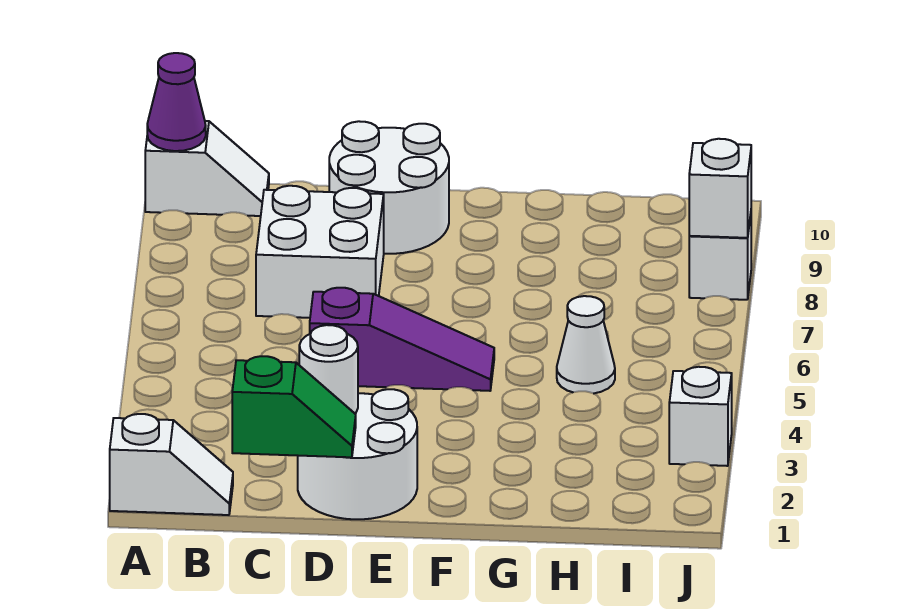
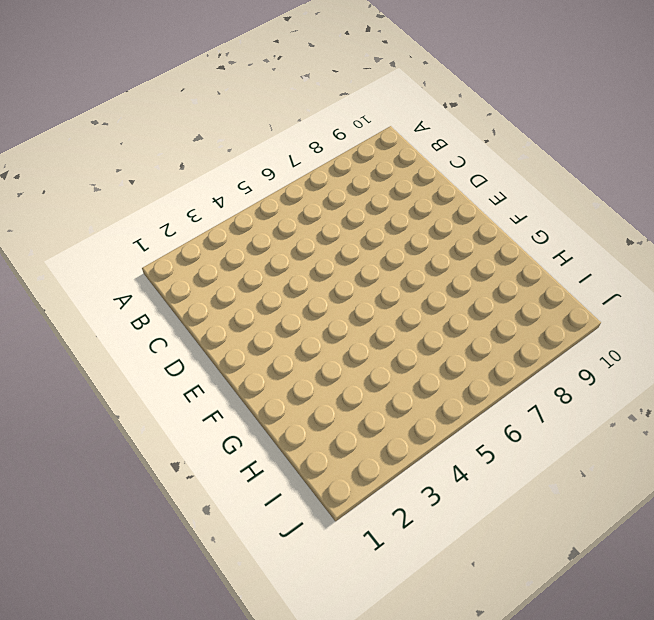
none -> white 1x2 slope [110,414,233,515]
none -> white 1x2 slope [145,121,269,216]
none -> white 2x2 brick [256,186,384,318]

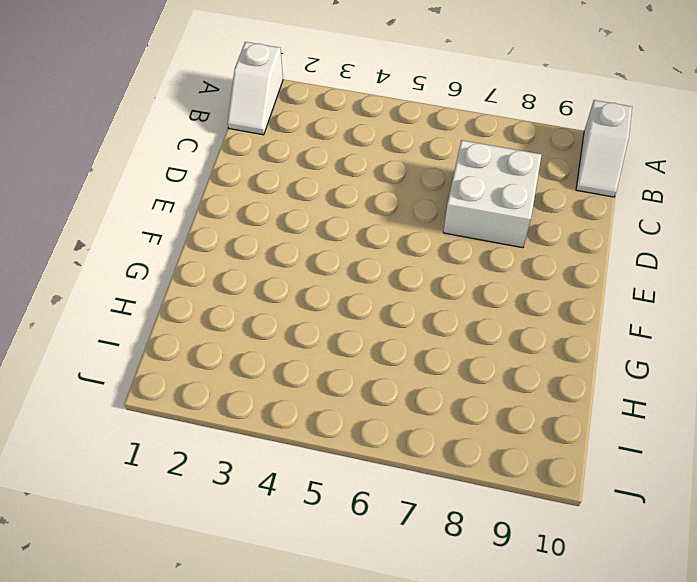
none -> white 2x2 round brick [298,389,417,519]
none -> purple 1x3 slope [310,288,494,391]
none -> white 2x2 round brick [329,121,449,254]

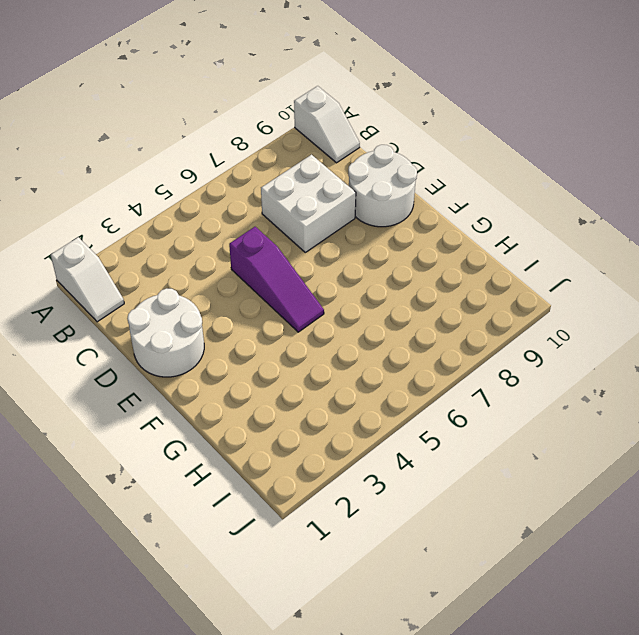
none -> white 1x1 cone [557,296,615,394]
none -> white 1x1 brick [669,367,732,466]
none -> white 1x1 brick [689,215,751,300]

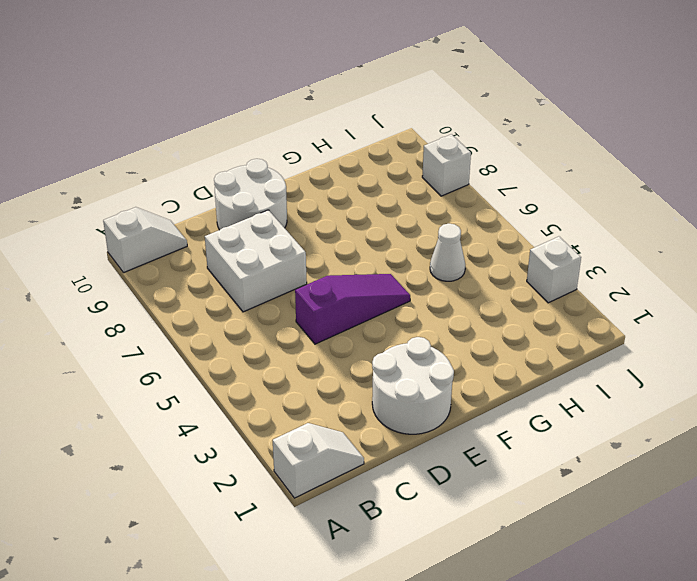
none -> purple 1x1 cone [147,53,206,151]
none -> green 1x2 slope [232,356,356,457]
none -> white 1x1 round brick [299,325,358,414]

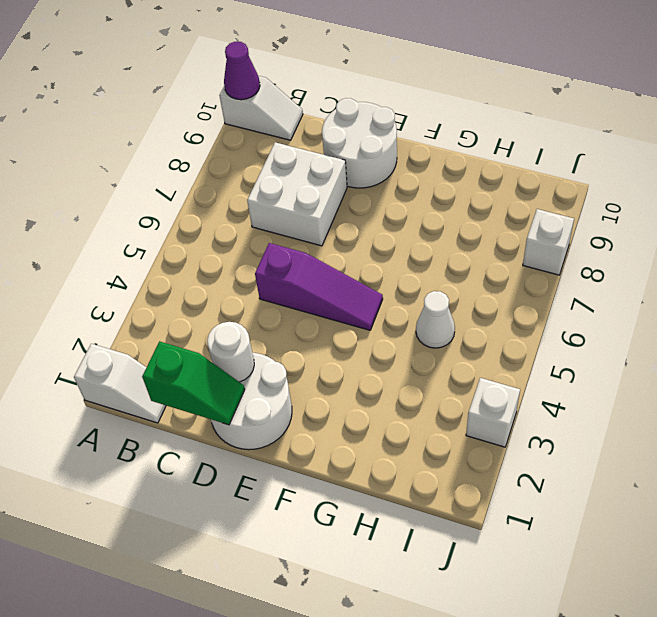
none -> white 1x1 brick [689,139,751,238]

